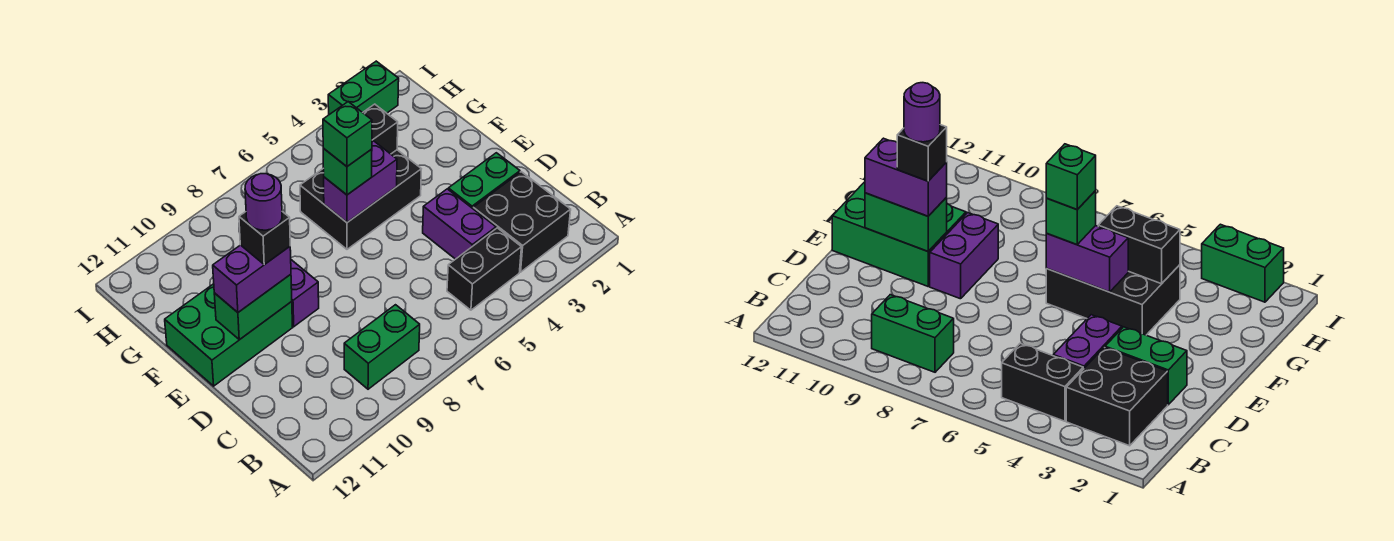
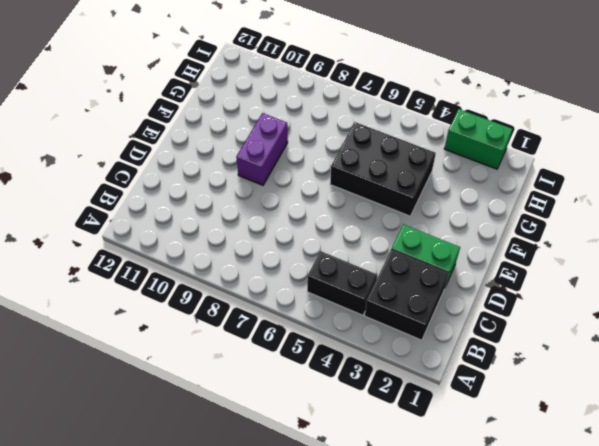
none -> green 1x2 brick [344,305,420,389]
none -> purple 1x2 brick [423,189,496,259]
none -> green 2x3 brick [165,284,293,386]

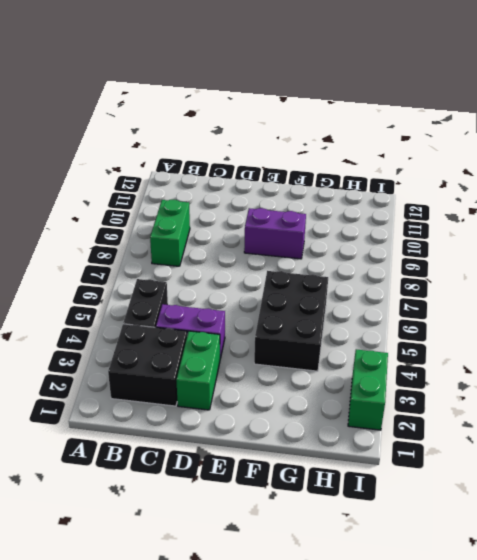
none -> green 2x3 brick [165,284,293,386]
none -> green 1x2 brick [214,274,292,340]
none -> purple 1x2 brick [324,141,397,222]

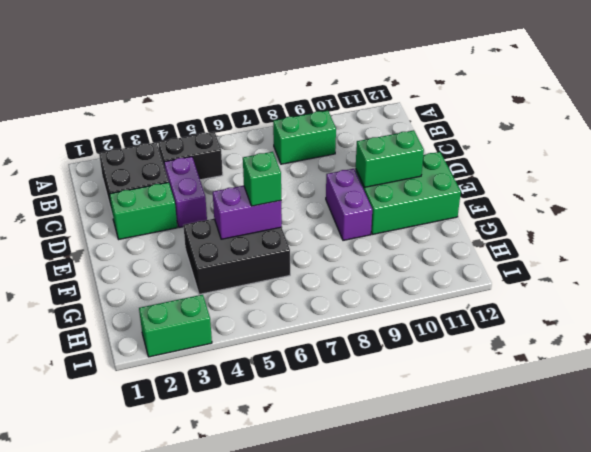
none -> black 1x2 brick [363,104,398,154]
none -> purple 1x2 brick [213,245,291,312]
none -> black 1x1 brick [239,212,290,265]

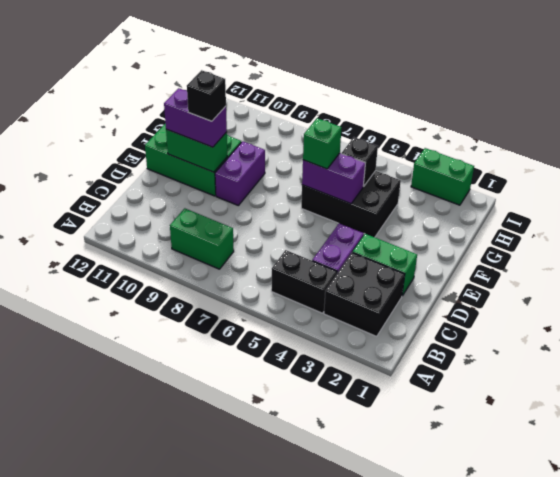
black 1x1 brick [342,137,378,186] -> black 1x2 brick [363,104,398,154]
none -> green 1x1 brick [323,102,372,166]
none -> purple 1x1 round brick [245,174,282,230]

